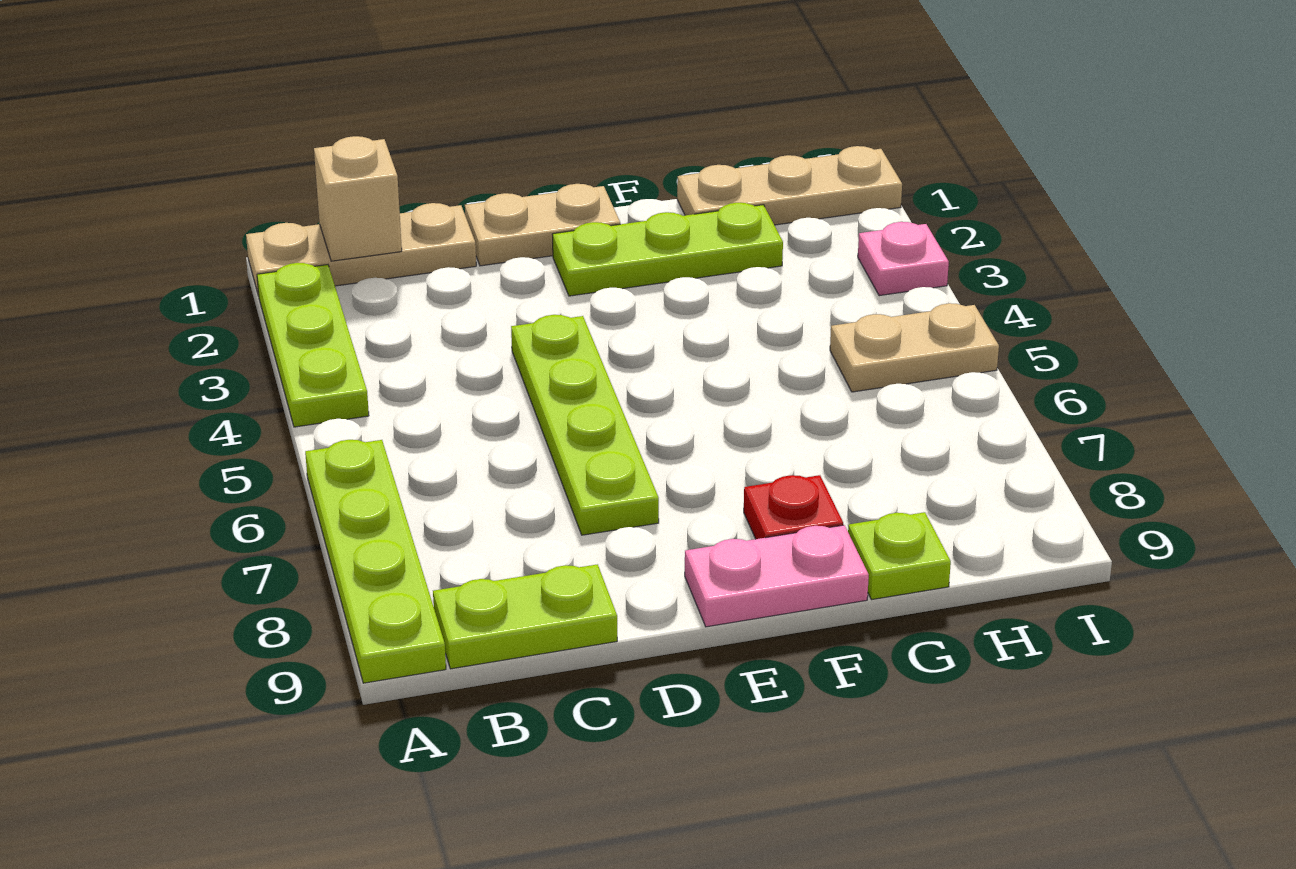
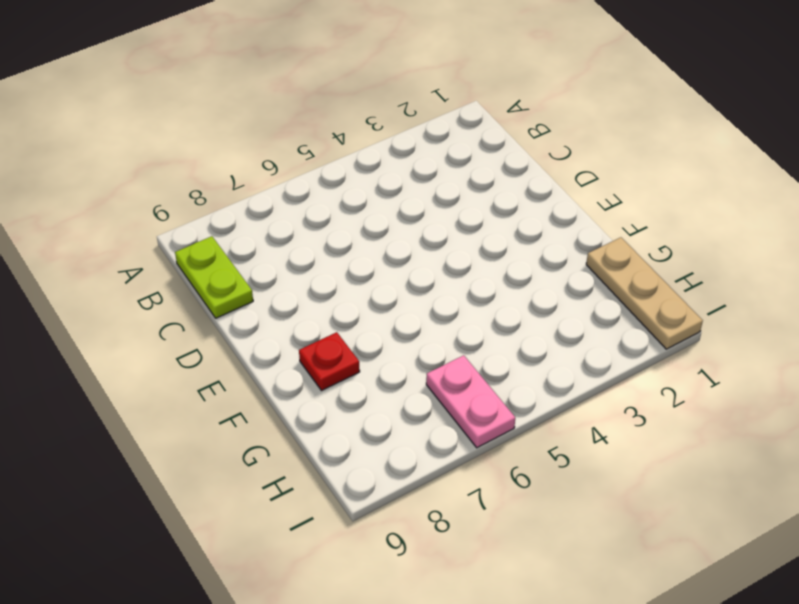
pink 1x2 plate [426,355,515,448] -> pink 1x2 plate moved to [685,525,869,627]
none -> tan 1x3 plate [246,203,476,296]
none -> lime 1x3 plate [257,263,369,427]
none -> lime 1x4 plate [305,440,446,683]

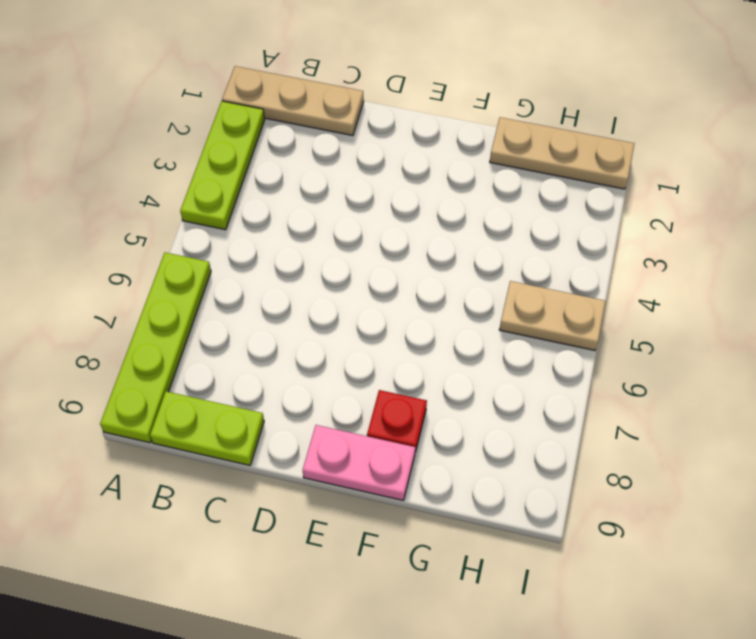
none -> tan 1x2 plate [465,184,620,266]
none -> lime 1x4 plate [511,315,659,535]
none -> lime 1x3 plate [553,203,783,296]

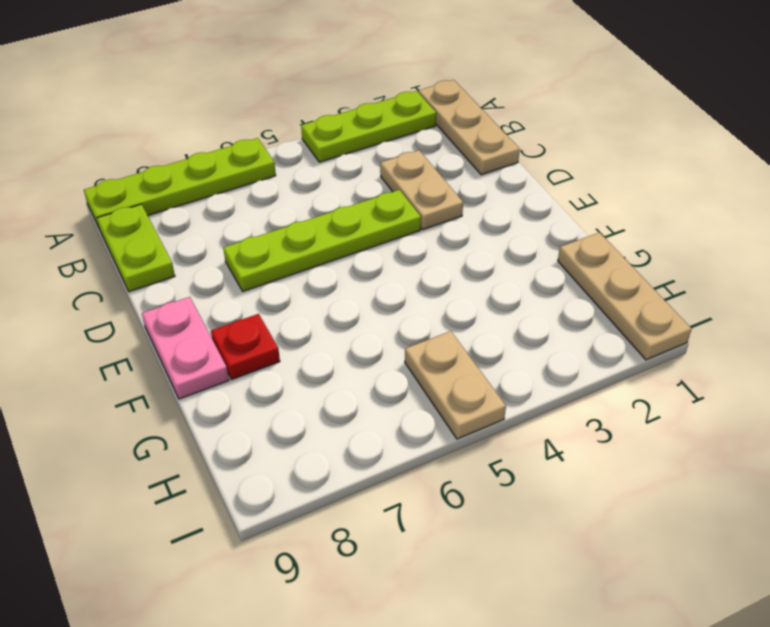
tan 1x2 plate [380,150,463,230] -> tan 1x2 plate moved to [465,184,620,266]
none -> lime 1x3 plate [553,203,783,296]
none -> lime 1x1 plate [848,512,951,600]
none -> pink 1x1 plate [858,222,949,296]

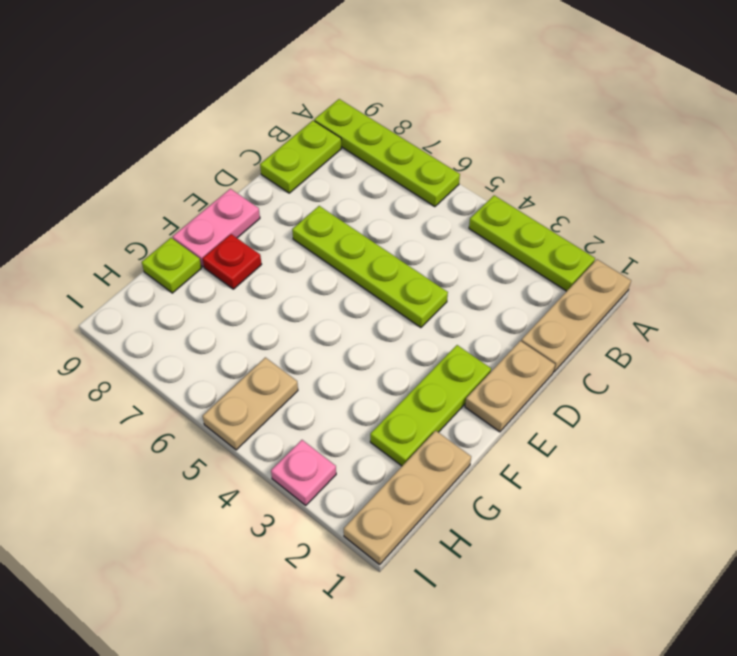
none -> tan 1x1 brick [314,136,402,261]

